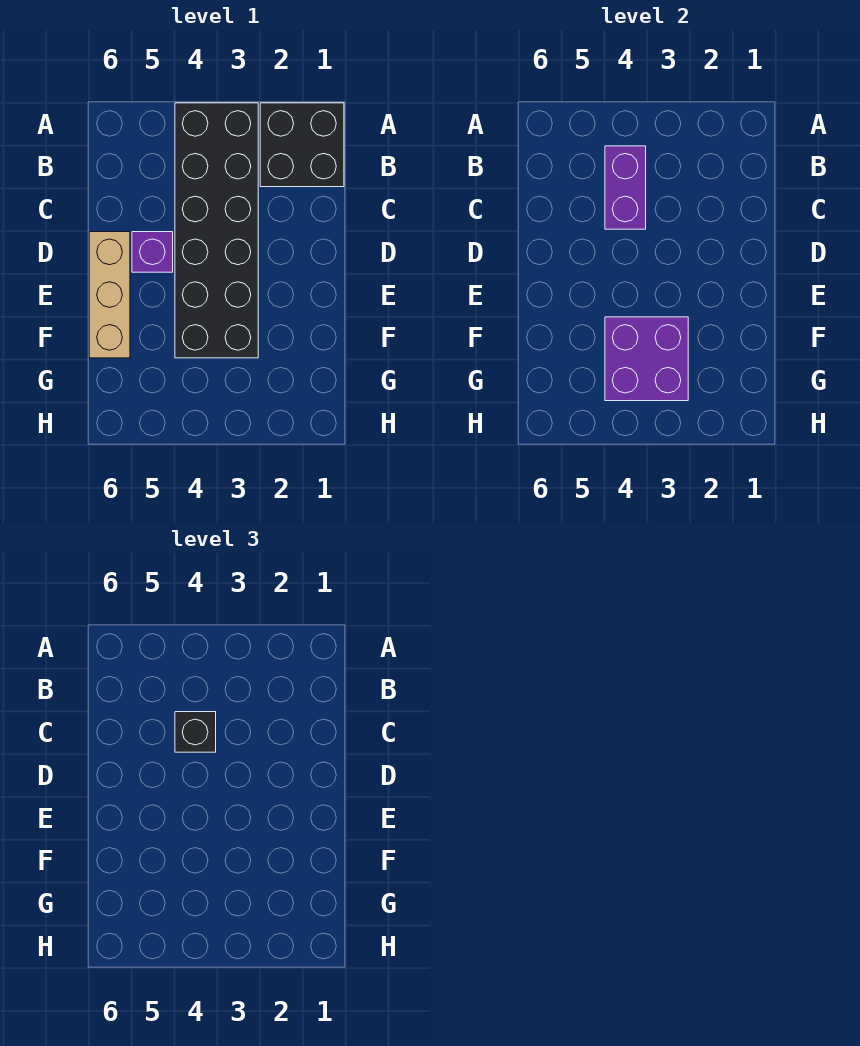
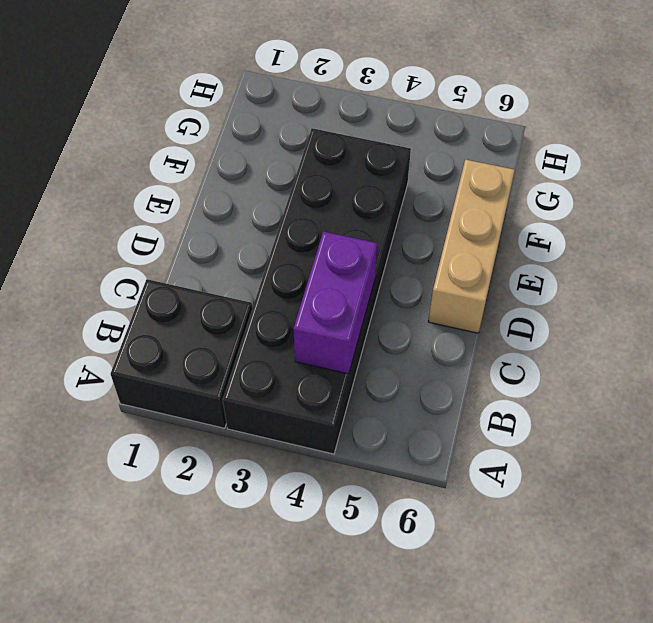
none -> purple 1x1 brick [132,232,173,272]
none -> purple 2x2 brick [605,317,688,401]

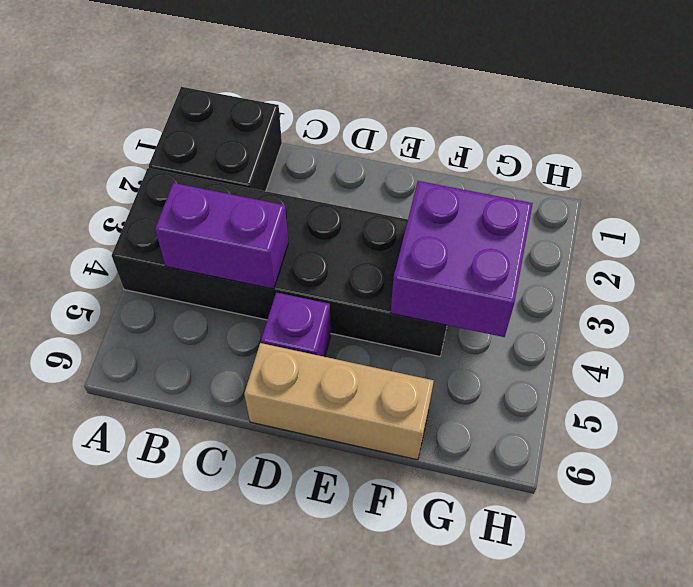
none -> black 1x1 brick [175,712,216,752]

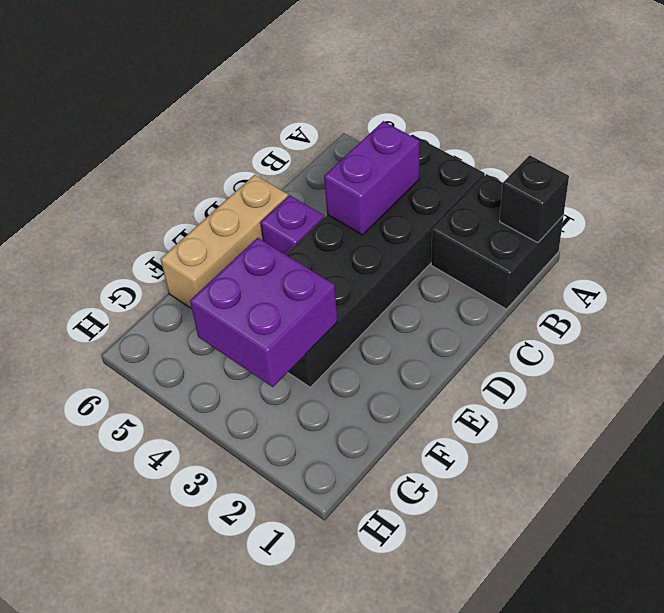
black 1x1 brick [500,155,569,243] -> black 1x1 brick moved to [175,712,216,752]

